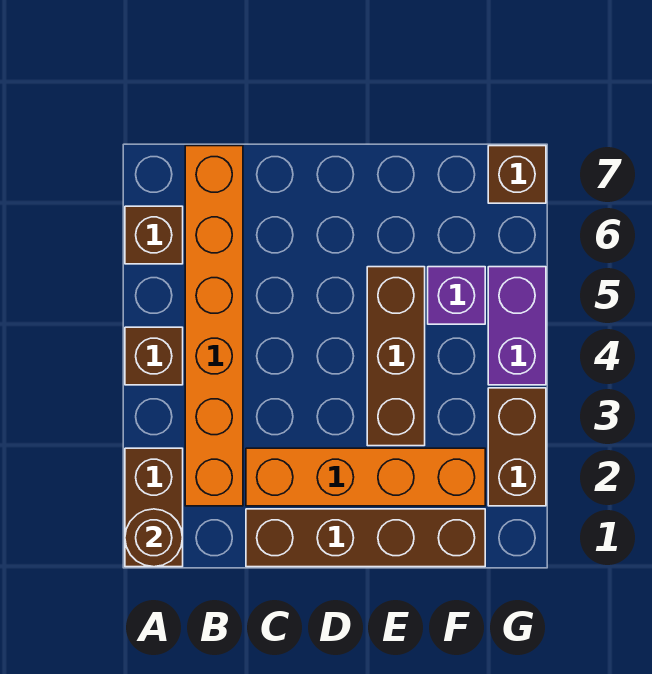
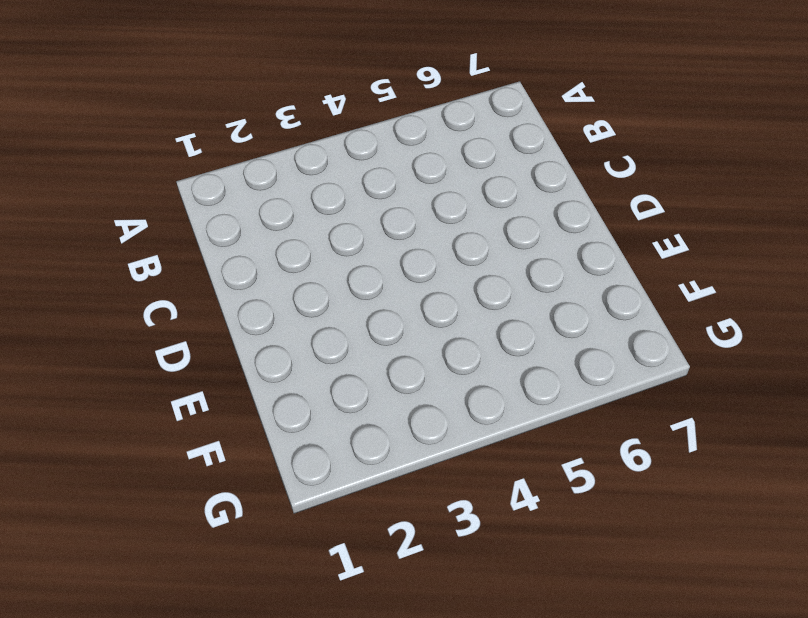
none -> brown 1x2 brick [125,448,183,567]
none -> brown 1x1 brick [125,327,183,385]
none -> brown 1x1 brick [125,206,183,264]

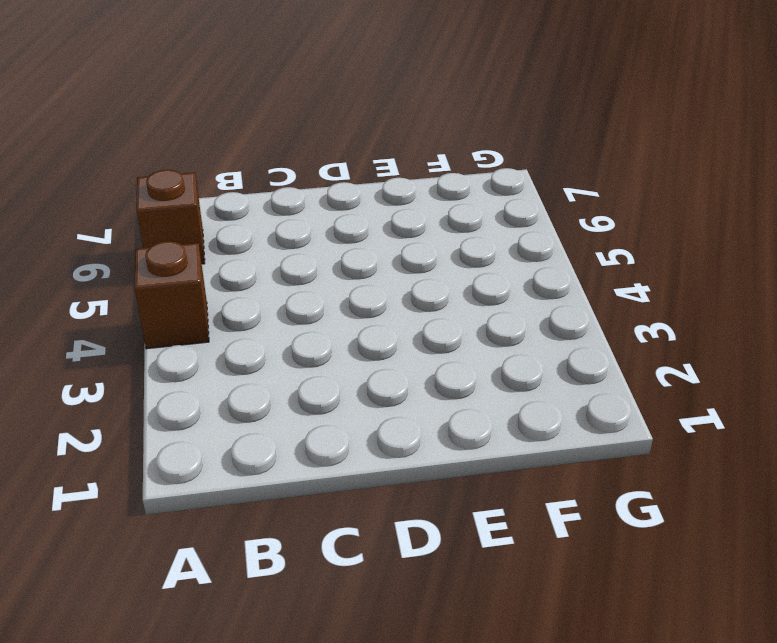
none -> brown 1x2 brick [125,448,183,567]
none -> orange 1x6 brick [185,146,243,506]
none -> brown 1x4 brick [246,509,485,567]

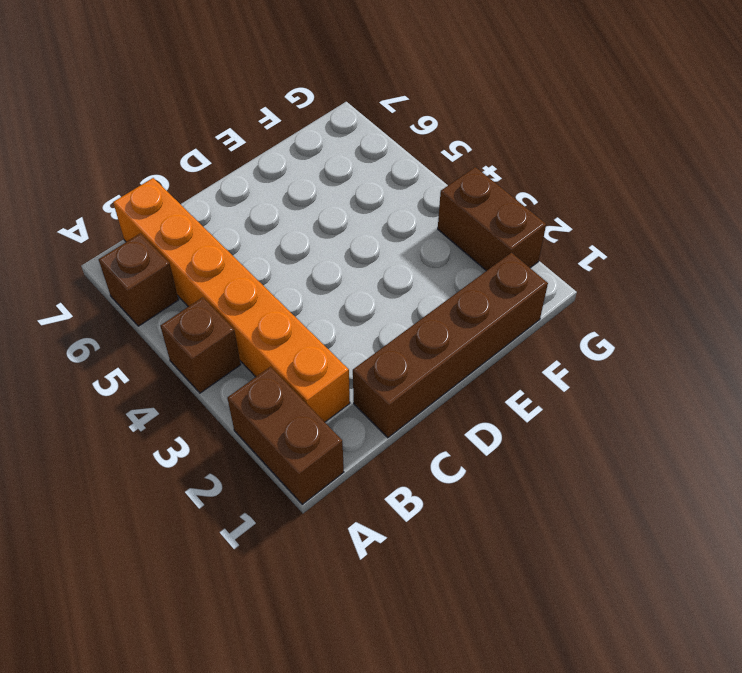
none -> orange 1x4 brick [246,448,485,506]
none -> brown 1x3 brick [367,267,425,446]
none -> purple 1x1 brick [428,267,485,324]

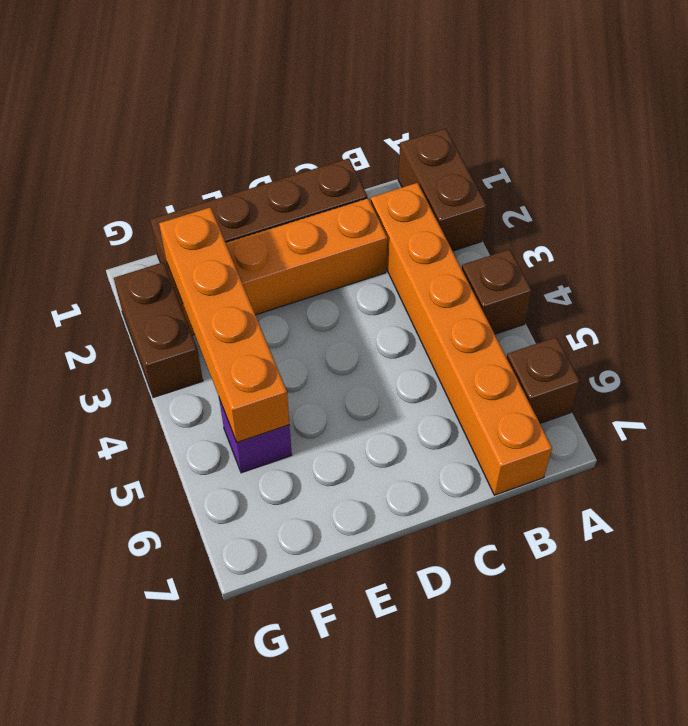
orange 1x4 brick [159,207,289,442] -> none
none -> brown 1x3 brick [367,267,425,446]
none -> purple 1x2 brick [488,267,546,385]
none -> brown 1x1 brick [488,146,546,203]

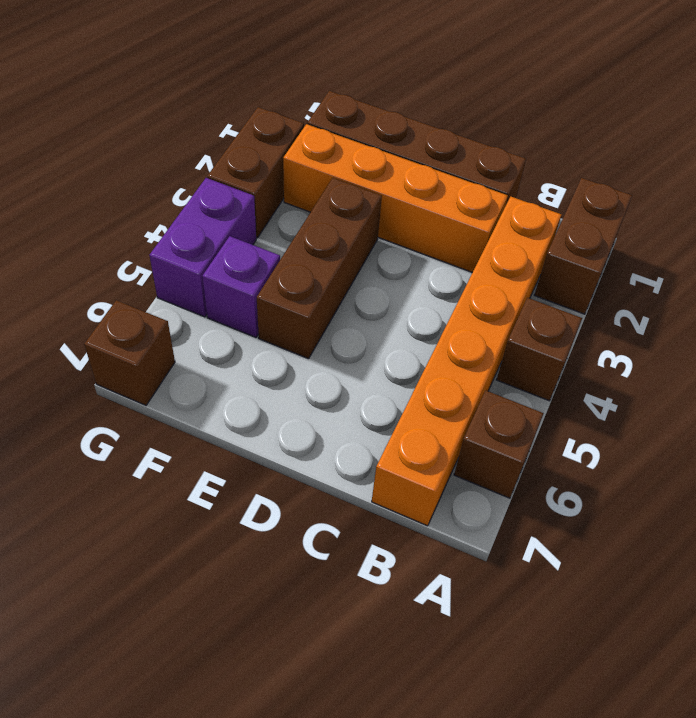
none -> brown 1x1 round brick [125,509,183,567]

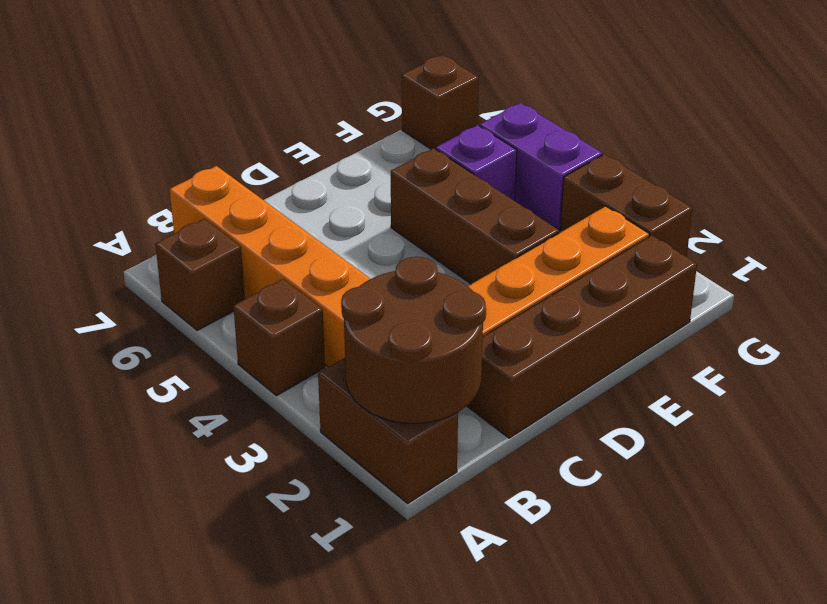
brown 2x2 round brick [341,257,486,423] -> brown 1x1 round brick [125,509,183,567]

